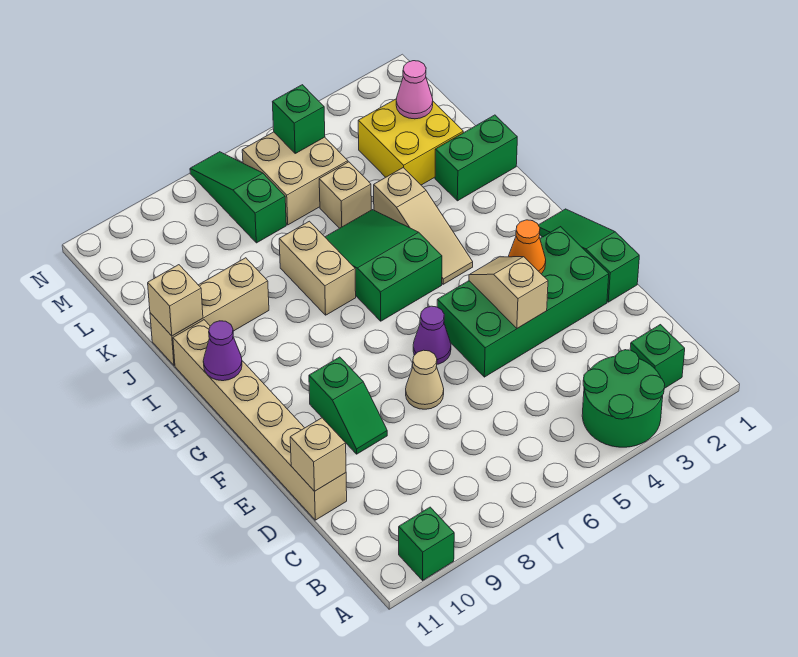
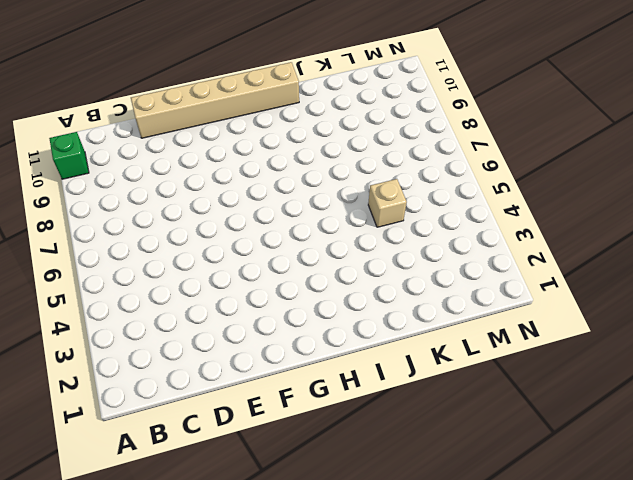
none -> green 2x2 round brick [582,350,665,447]
none -> green 1x1 brick [630,325,685,388]
none -> green 1x3 slope [539,209,639,302]

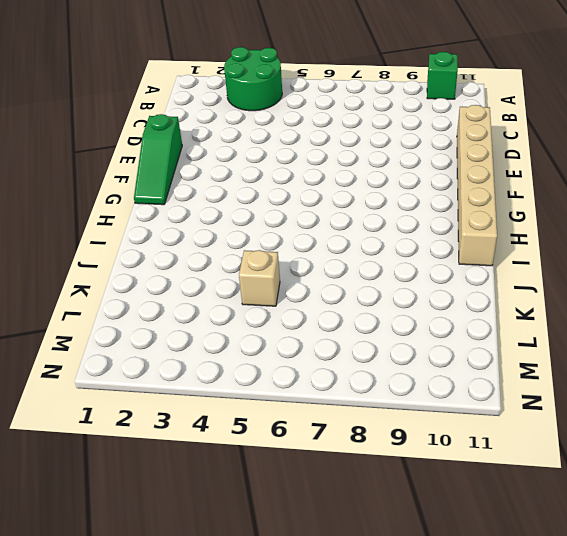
none -> green 1x1 brick [630,325,685,388]
none -> green 2x4 brick [437,227,609,377]
none -> tan 1x1 cone [406,350,444,409]

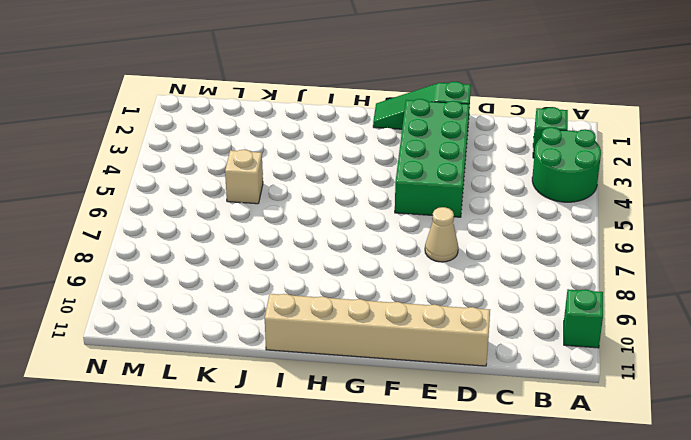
none -> green 1x2 slope [309,357,387,454]
none -> purple 1x1 cone [413,306,451,364]
none -> tan 1x3 slope [374,168,473,284]

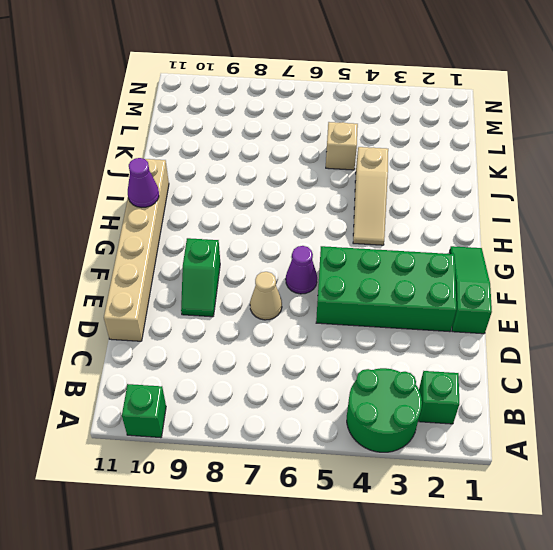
none -> green 2x3 slope [325,210,442,321]
none -> tan 1x2 brick [279,221,356,315]
none -> green 1x2 brick [435,115,517,201]

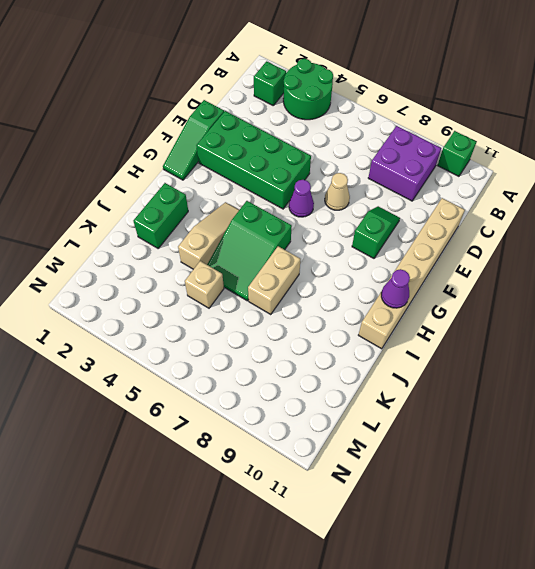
purple 2x2 brick [368,126,441,201] -> none
green 1x2 brick [133,183,188,248] -> green 1x2 brick turned to [435,115,517,201]
none -> tan 1x3 brick [150,258,269,365]
none -> yellow 2x2 brick [358,99,463,185]
none -> tan 2x2 brick [242,132,348,225]

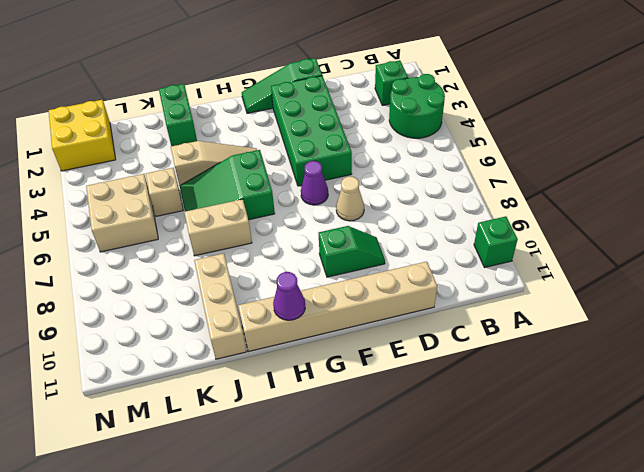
yellow 2x2 brick [49,100,116,171] -> yellow 2x2 brick moved to [358,99,463,185]
none -> green 1x3 slope [190,152,286,243]
none -> tan 1x1 brick [290,418,346,491]
none -> tan 1x2 slope [469,257,548,328]

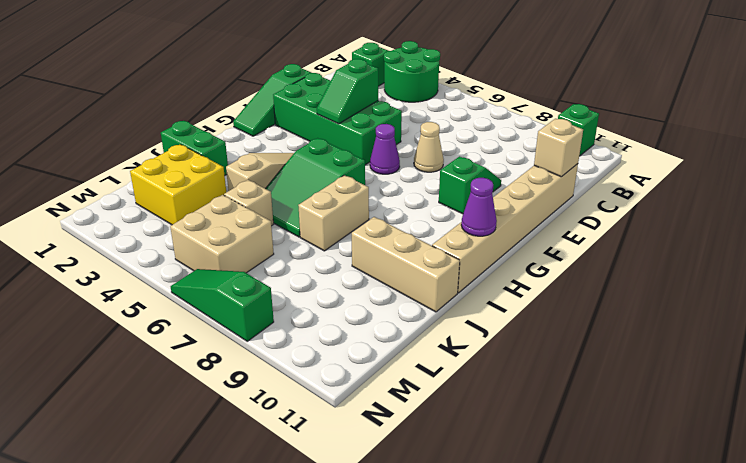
green 1x2 slope [317,59,378,124] -> tan 1x2 slope [469,257,548,328]
green 1x3 slope [171,269,274,341] -> green 1x3 slope turned to [190,152,286,243]
none -> orange 1x1 cone [509,220,546,274]
none -> tan 1x1 brick [148,265,203,336]
none -> pink 1x1 cone [396,61,433,119]

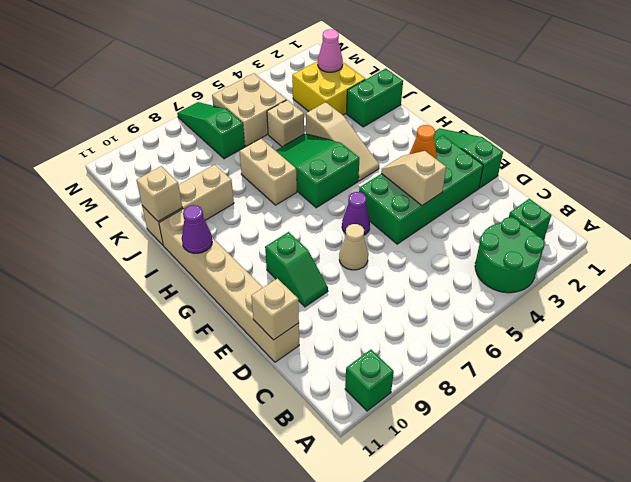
none -> green 1x1 brick [273,85,325,153]

